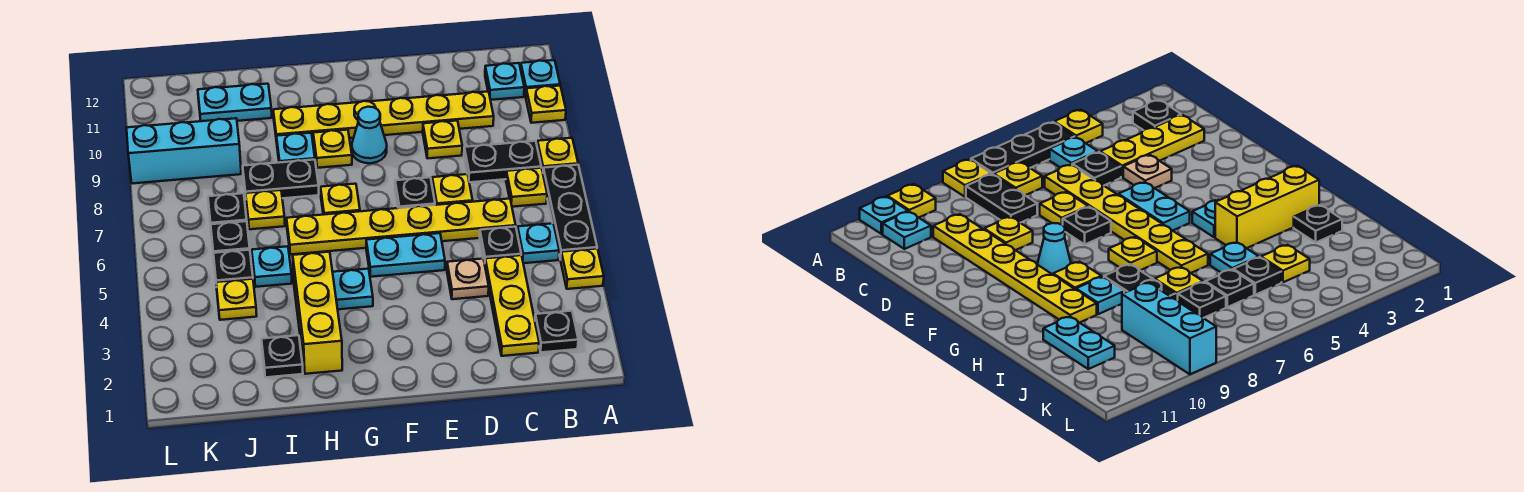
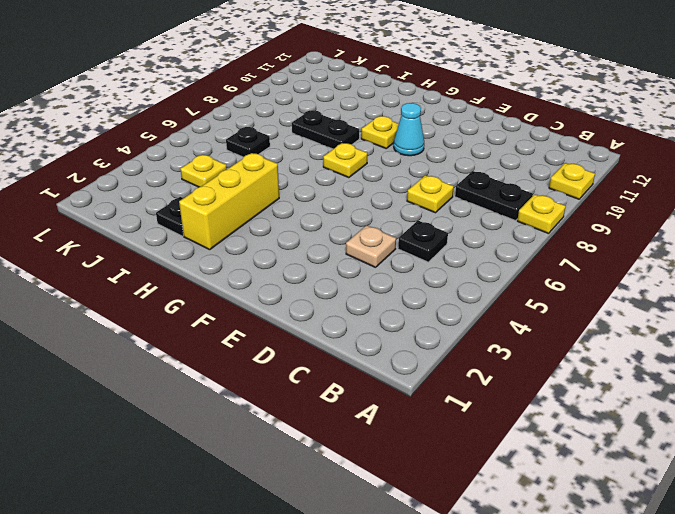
none -> yellow 1x1 plate [561,249,604,289]
none -> black 1x3 plate [543,165,597,260]
none -> cyan 1x1 plate [521,60,560,97]
none -> black 1x1 plate [535,311,578,352]

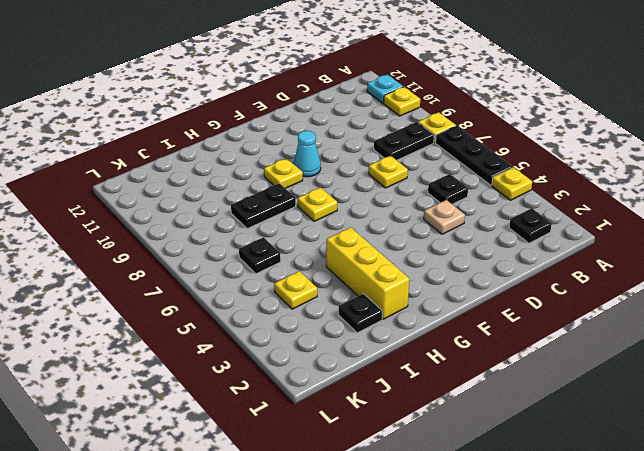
none -> cyan 1x1 plate [517,223,559,263]
none -> yellow 1x1 plate [506,168,547,207]
none -> cyan 1x1 plate [485,63,524,100]
none -> yellow 1x3 plate [485,255,539,356]

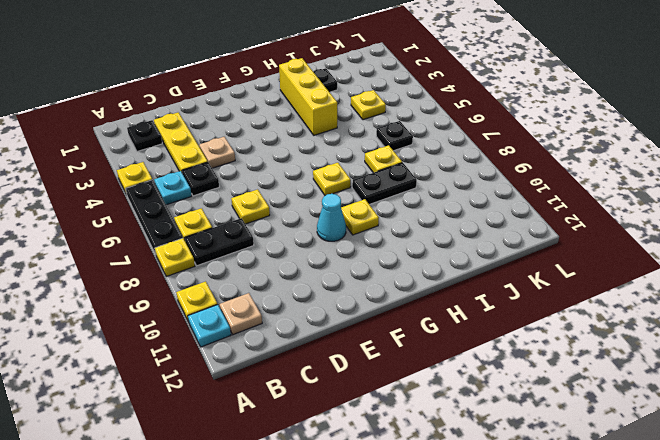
tan 1x1 plate [220,293,262,335] -> cyan 1x1 plate [485,63,524,100]
none -> yellow 1x6 plate [287,199,516,254]
none -> yellow 1x6 plate [273,92,494,142]
none -> yellow 1x1 plate [423,121,462,158]
none -> cyan 1x2 plate [366,233,445,277]

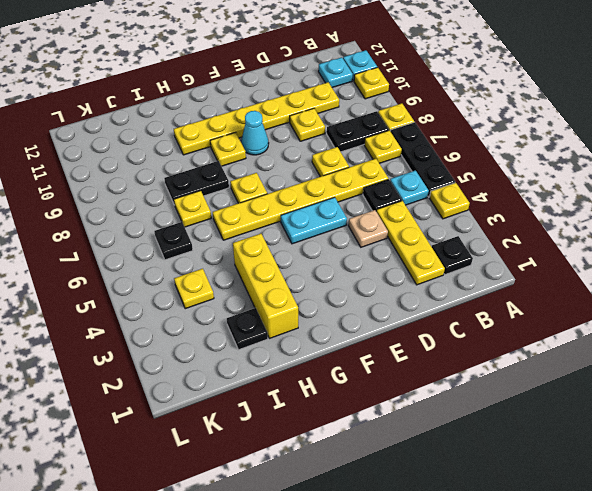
none -> black 1x1 plate [395,177,435,208]
none -> cyan 1x1 plate [333,269,373,309]
none -> cyan 1x1 plate [276,133,315,163]
none -> cyan 1x1 plate [252,246,292,287]

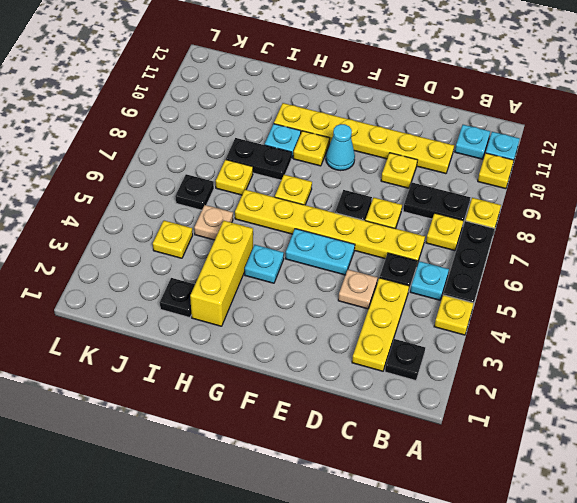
tan 1x1 plate [194,205,233,240] -> cyan 1x1 plate [252,246,292,287]
none -> cyan 1x2 plate [198,84,272,121]
none -> black 1x1 plate [213,250,253,282]
none -> black 1x1 plate [208,193,247,224]
none -> cyan 1x3 brick [127,118,241,184]

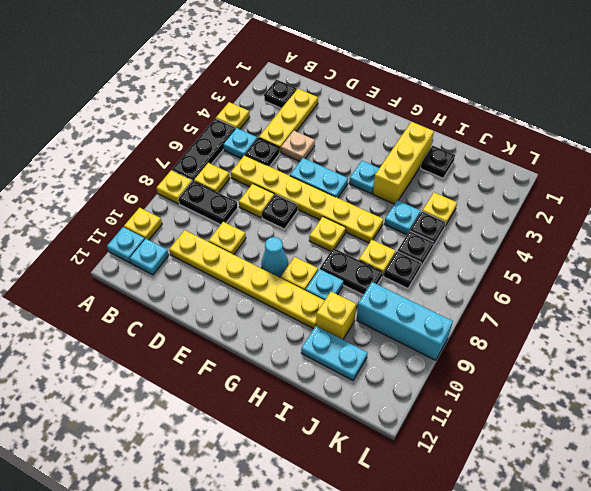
yellow 1x1 brick [316,292,356,340] -> none

